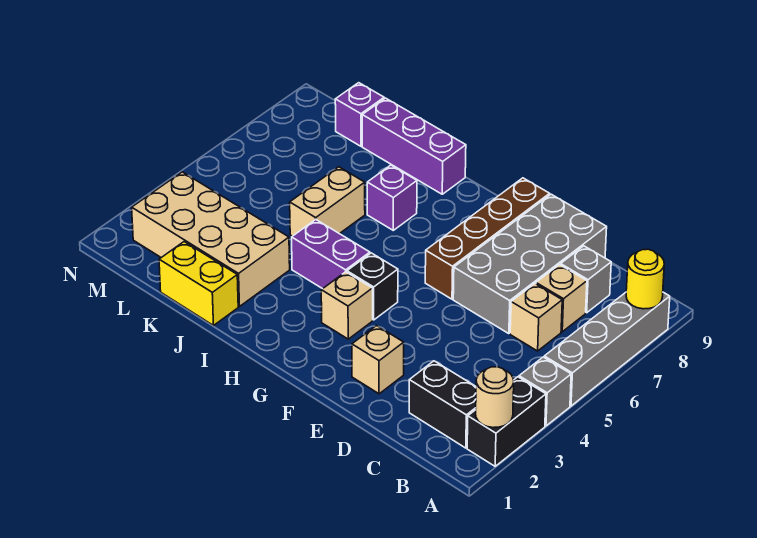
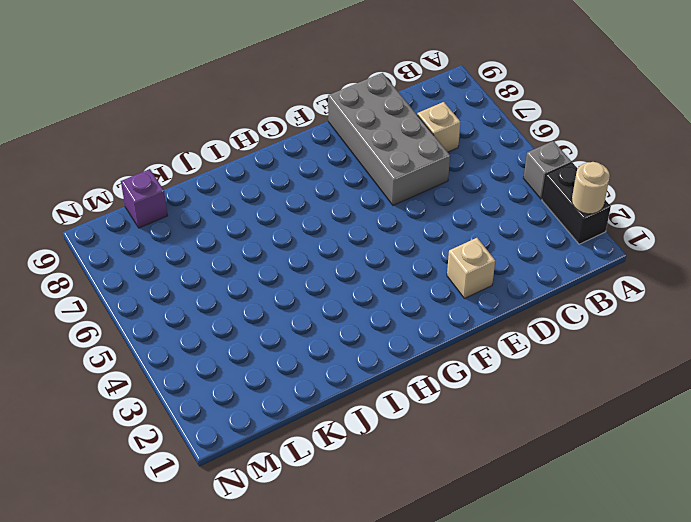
none -> grey 1x4 brick [544,292,670,406]
none -> black 1x2 brick [409,361,476,448]
none -> tan 1x1 brick [510,284,562,351]

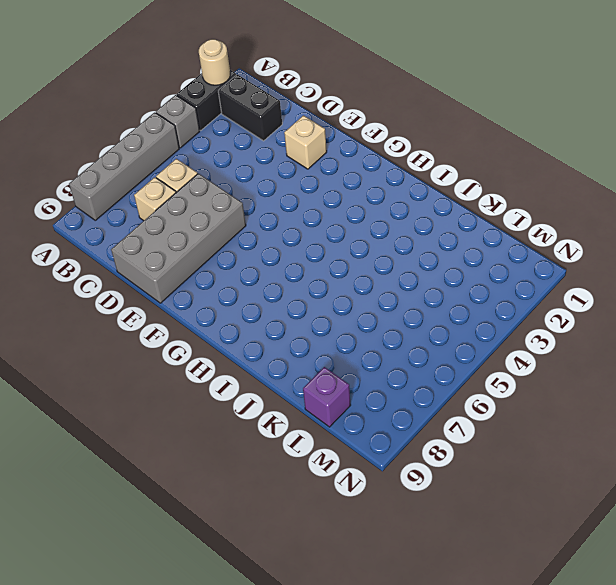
none -> grey 1x1 brick [561,246,611,313]
none -> brown 1x4 brick [425,178,550,299]
none -> tan 1x1 brick [321,272,373,339]

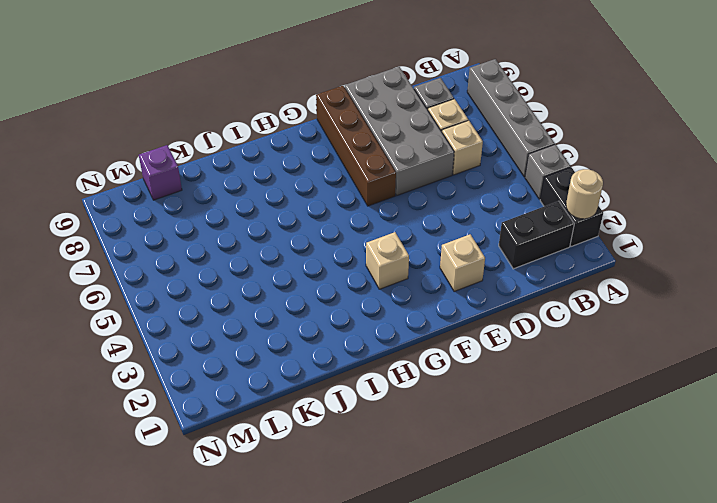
none -> black 1x1 brick [347,253,398,320]
none -> purple 1x2 brick [292,220,370,289]
none -> purple 1x1 brick [367,165,417,230]

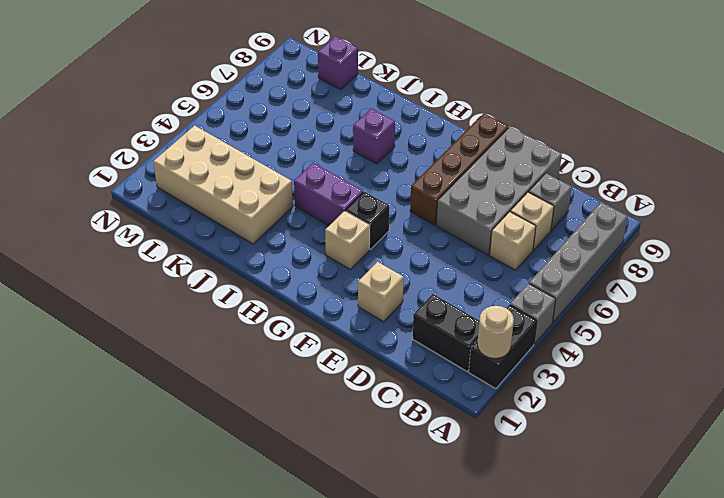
none -> purple 1x3 brick [362,98,466,194]
none -> yellow 1x2 brick [159,242,238,325]
none -> tan 1x2 brick [290,167,365,236]

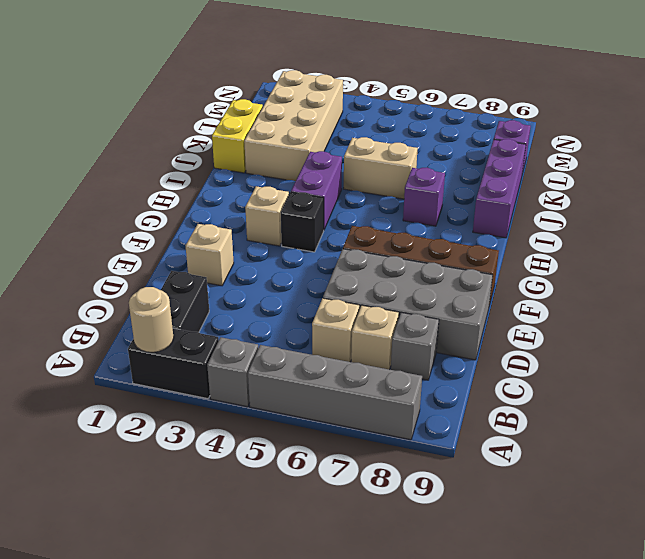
none -> yellow 1x1 round brick [626,249,664,309]

